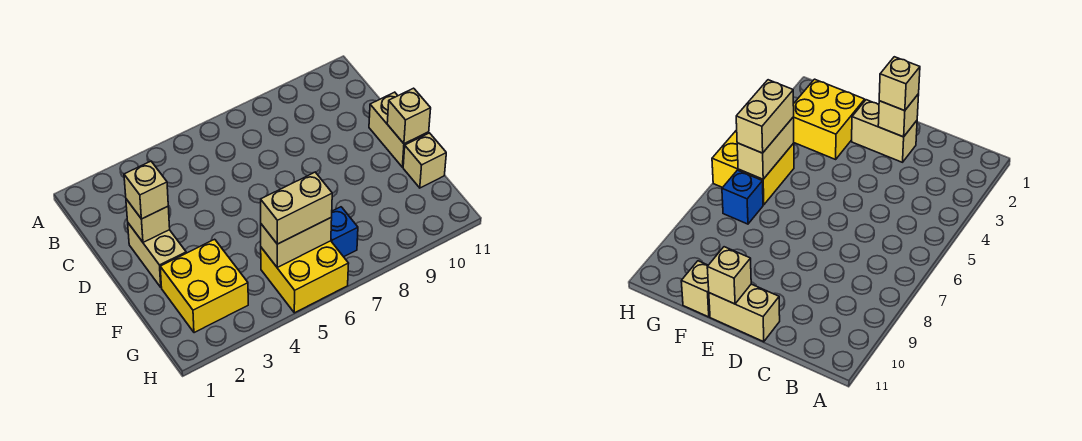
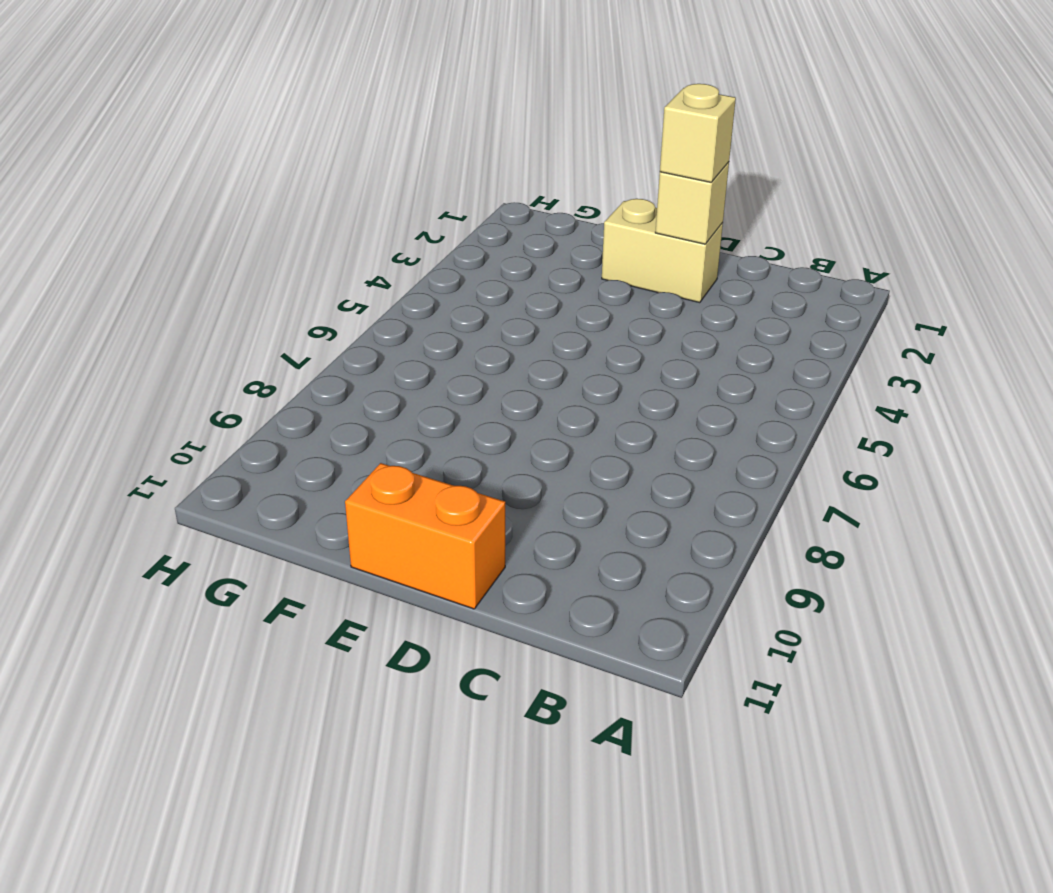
orange 1x2 brick [345,463,505,609] -> tan 1x2 brick [369,92,429,167]
none -> yellow 2x2 brick [160,239,248,333]
none -> tan 1x1 brick [403,133,446,188]

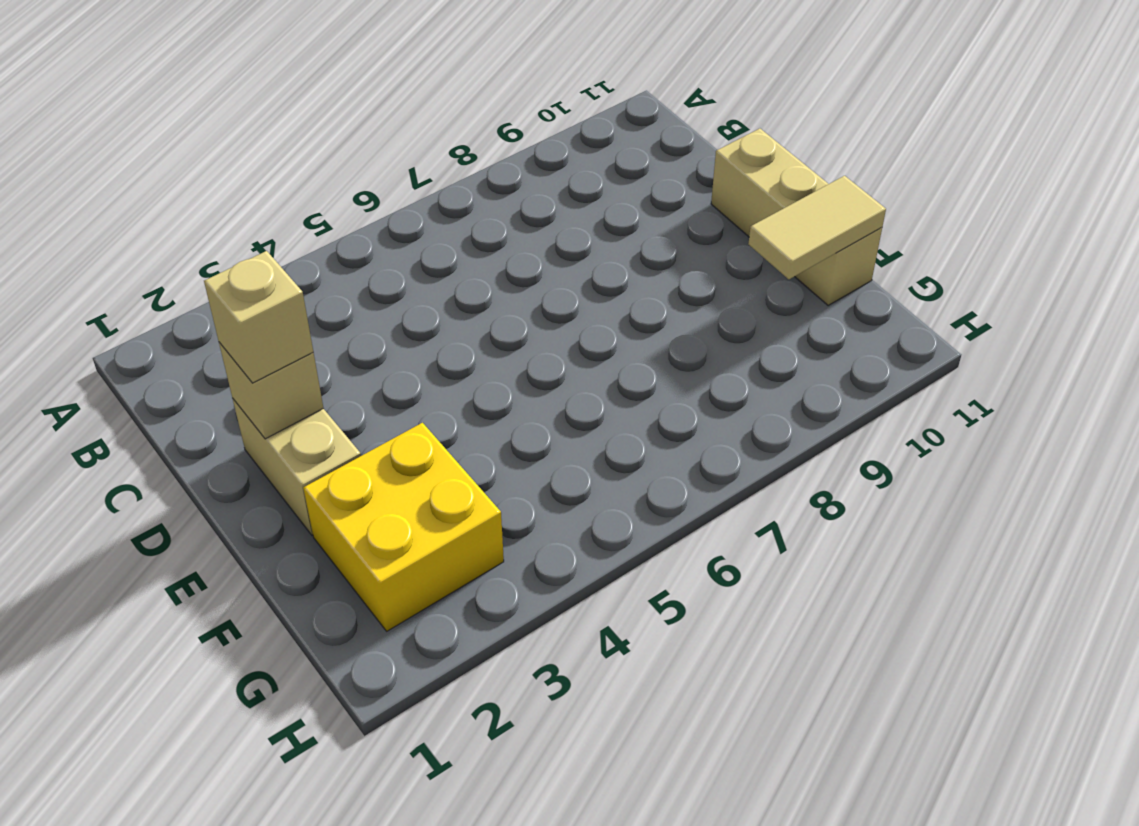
tan 1x2 tile [748,176,886,279] -> none
none -> yellow 2x2 brick [261,241,349,313]
none -> blue 1x1 brick [331,207,358,257]

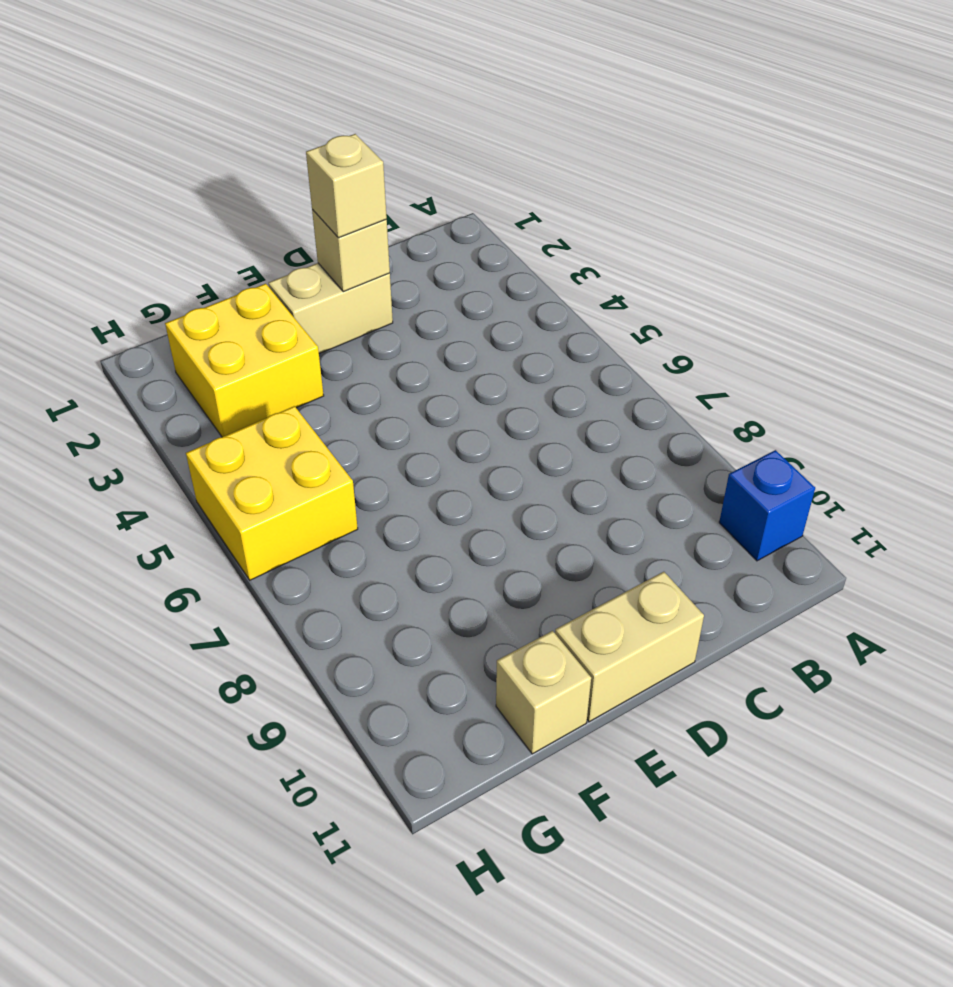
blue 1x1 brick [719,450,815,561] -> blue 1x1 brick moved to [331,207,358,257]
none -> tan 1x1 brick [387,88,431,144]
none -> tan 1x2 brick [261,218,332,267]

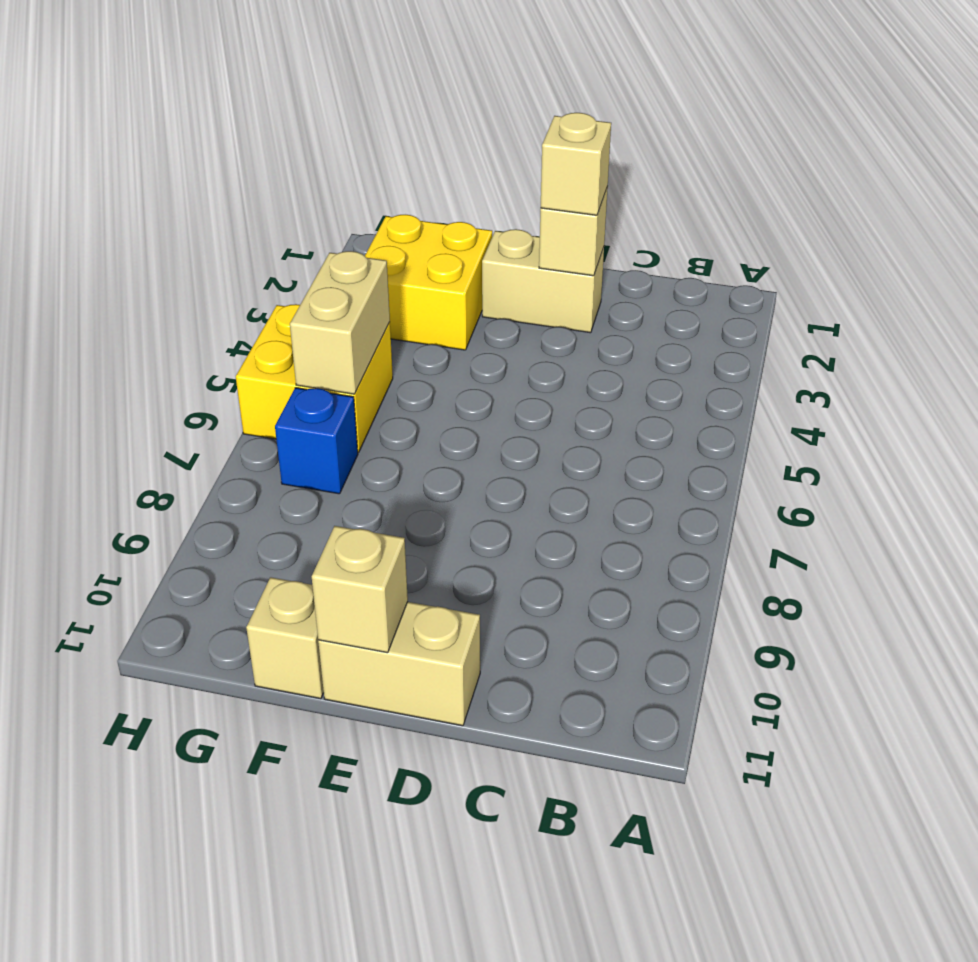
none -> tan 1x2 brick [261,172,332,244]

